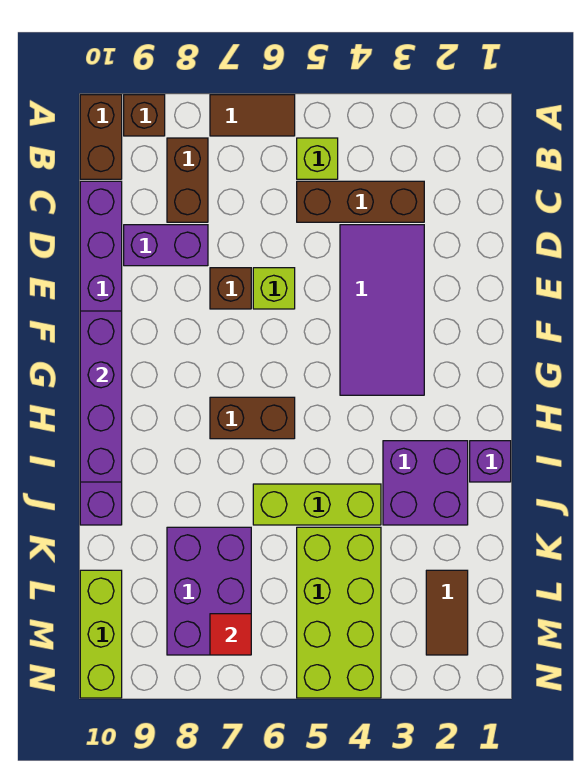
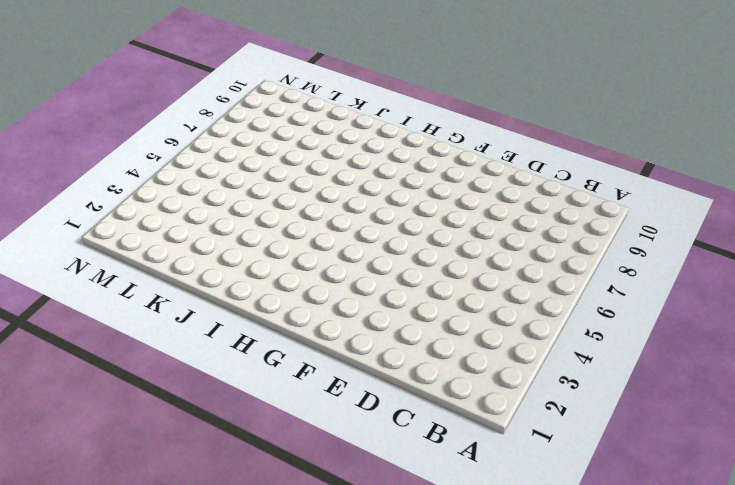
none -> brown 1x2 tile [210,95,295,136]
none -> brown 1x1 brick [124,95,165,136]
none -> brown 1x2 brick [80,95,122,179]

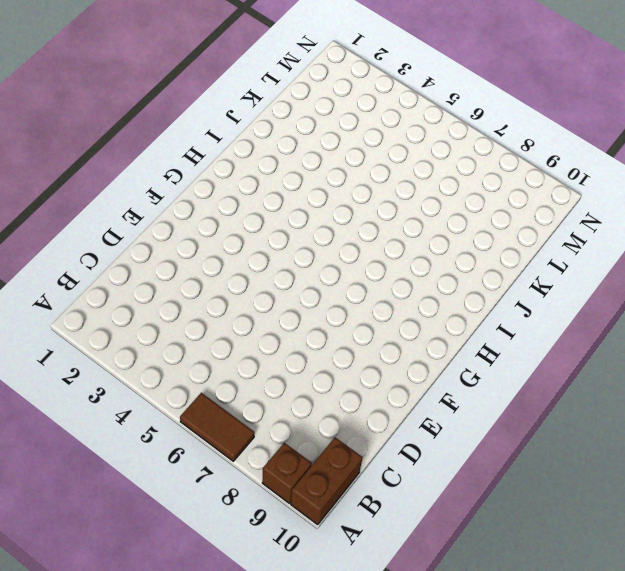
none -> lime 1x1 brick [297,138,338,179]
none -> brown 1x2 brick [167,138,208,222]
none -> brown 1x3 brick [297,181,424,222]

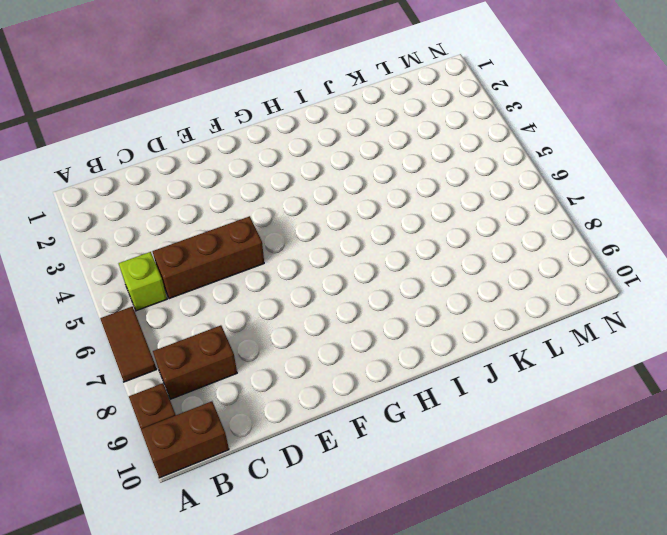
brown 1x3 brick [152,216,264,299] -> brown 1x3 brick turned to [297,181,424,222]
none -> purple 1x8 brick [80,181,122,525]
none -> purple 2x4 tile [340,225,424,395]
none -> purple 1x2 brick [124,225,208,266]

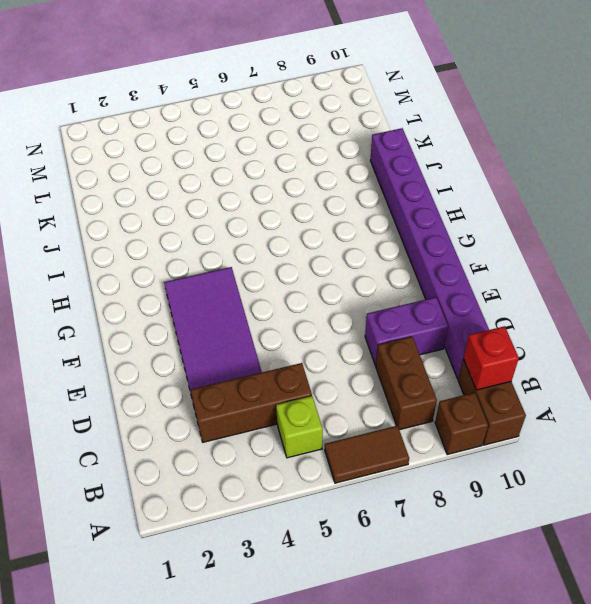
red 1x1 brick [464,326,519,390] -> none
none -> lime 1x1 brick [253,268,295,309]
none -> brown 1x1 brick [210,268,251,309]
none -> brown 1x2 brick [210,397,295,439]

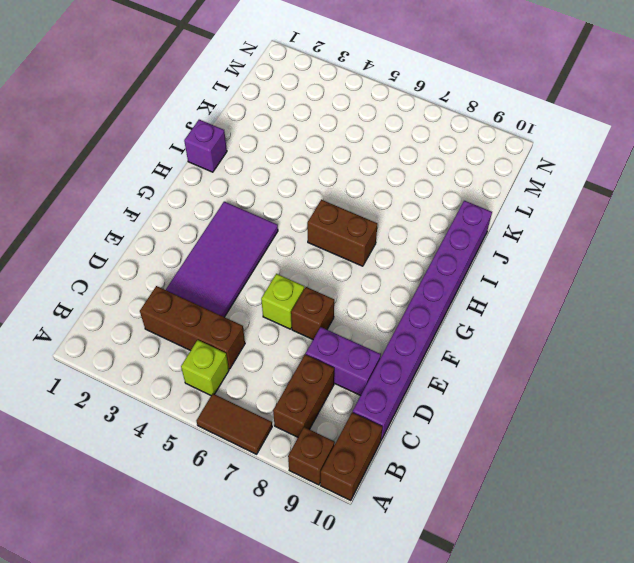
none -> purple 2x2 brick [383,441,468,525]
none -> lime 1x3 brick [253,484,381,525]
none -> lime 2x4 brick [297,527,381,698]

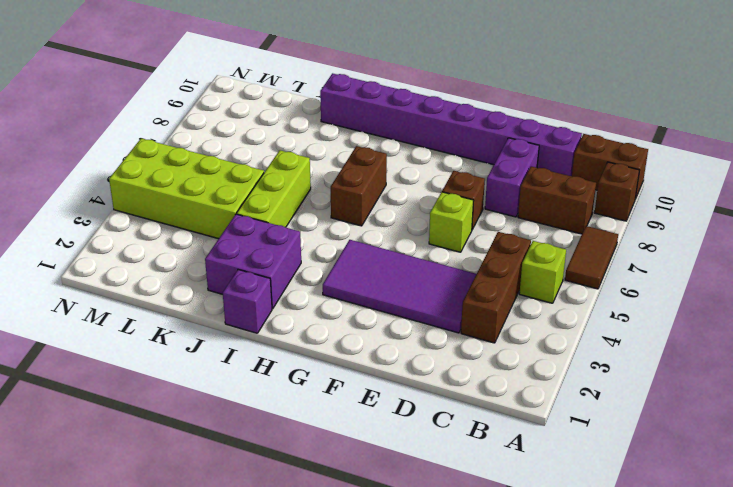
none -> purple 2x3 brick [167,527,251,655]
none -> brown 1x2 tile [426,570,468,655]
none -> lime 1x3 brick [80,570,122,698]

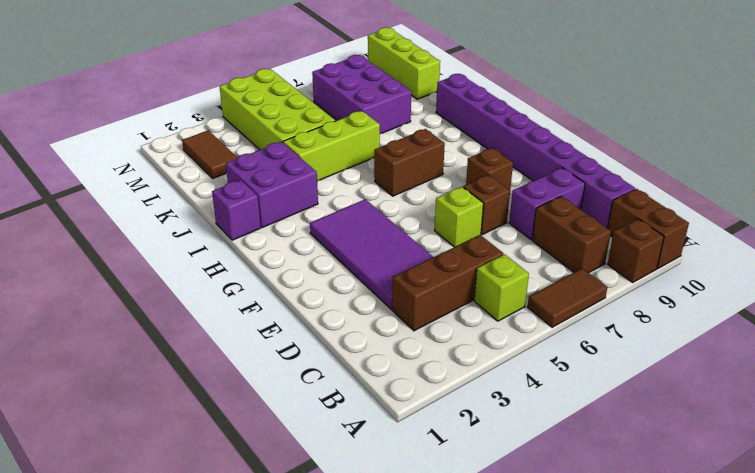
brown 1x1 brick [466,148,513,190] -> none
none -> purple 1x4 brick [80,311,122,482]
none -> red 1x1 tile [210,614,251,655]

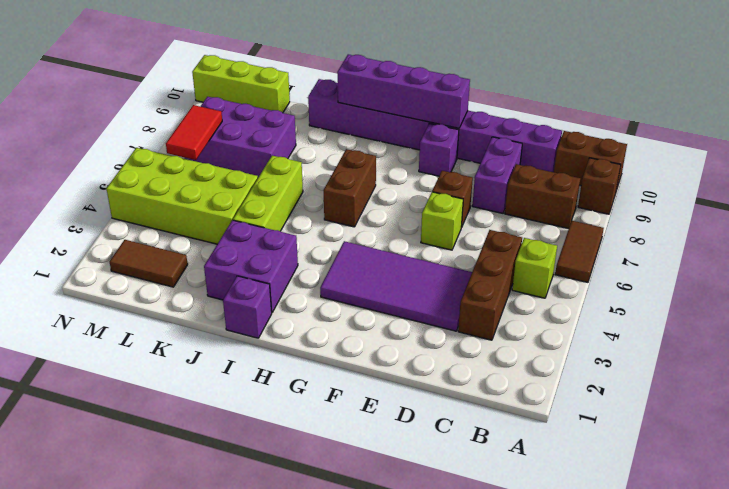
purple 1x1 brick [419,123,459,176] -> none
red 1x2 tile [166,105,222,160] -> red 1x1 tile [210,614,251,655]

